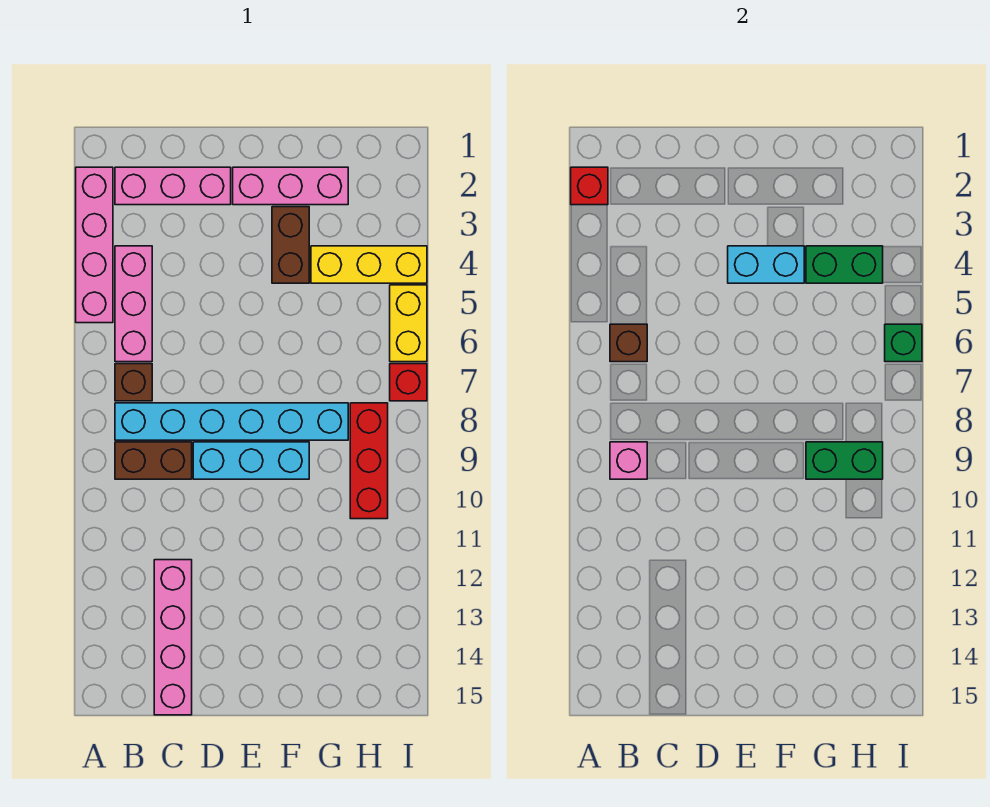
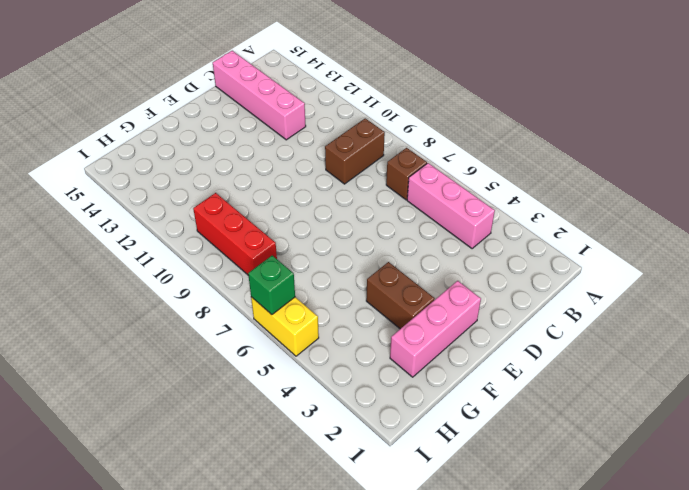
none -> pink 1x4 brick [76,167,113,323]
none -> pink 1x3 brick [115,167,231,205]
none -> cyan 1x6 brick [115,403,348,440]

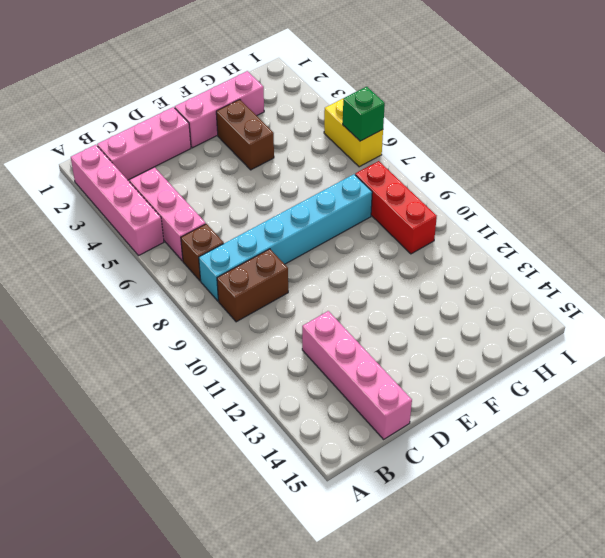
none -> cyan 1x3 brick [193,442,309,479]
none -> yellow 1x3 brick [311,246,427,283]
none -> red 1x1 brick [390,364,427,401]

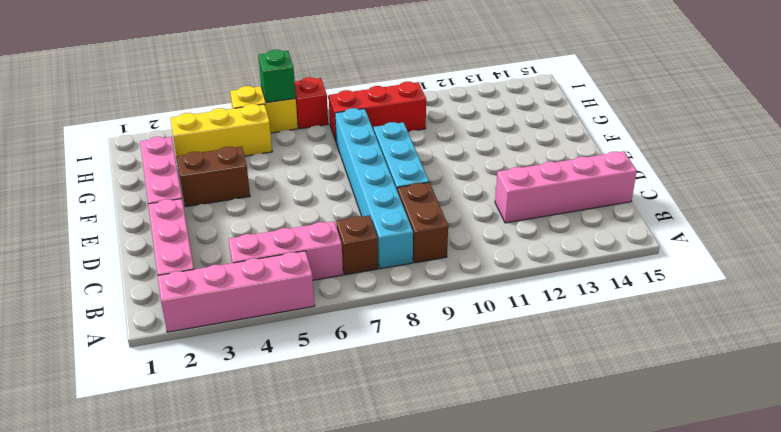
yellow 1x3 brick [170,104,272,162] -> yellow 1x3 brick turned to [311,246,427,283]
none -> red 1x1 brick [571,167,608,205]
none -> brown 1x1 brick [610,324,647,362]
none -> pink 1x1 brick [610,442,647,479]

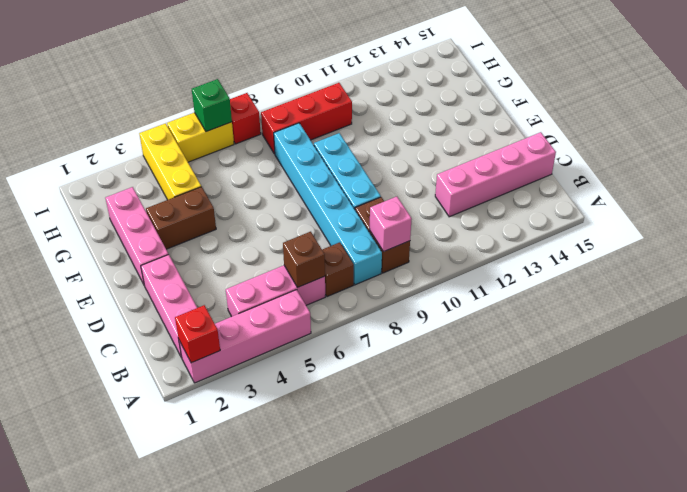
none -> cyan 1x2 brick [728,246,804,283]
none -> green 1x2 brick [806,246,883,283]
none -> green 1x2 brick [806,442,883,479]

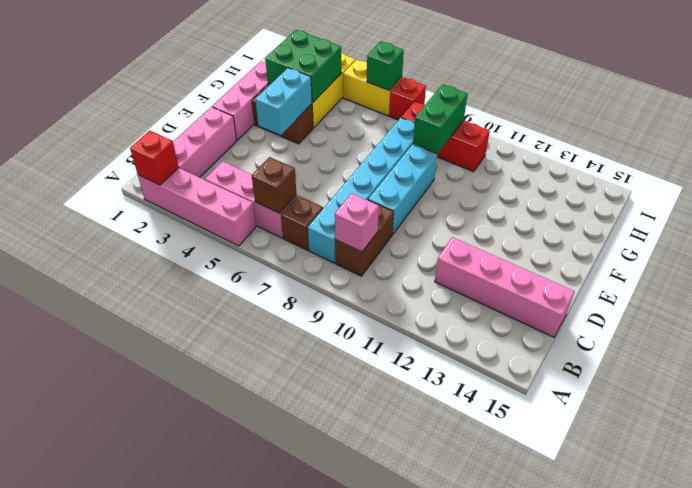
green 2x2 brick [265,30,342,103] -> green 1x2 brick [806,246,883,283]

